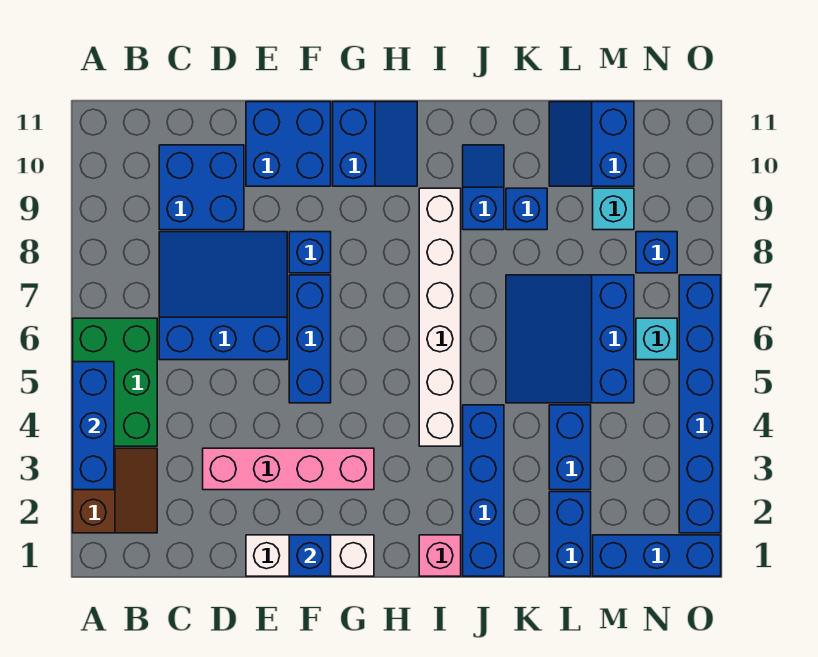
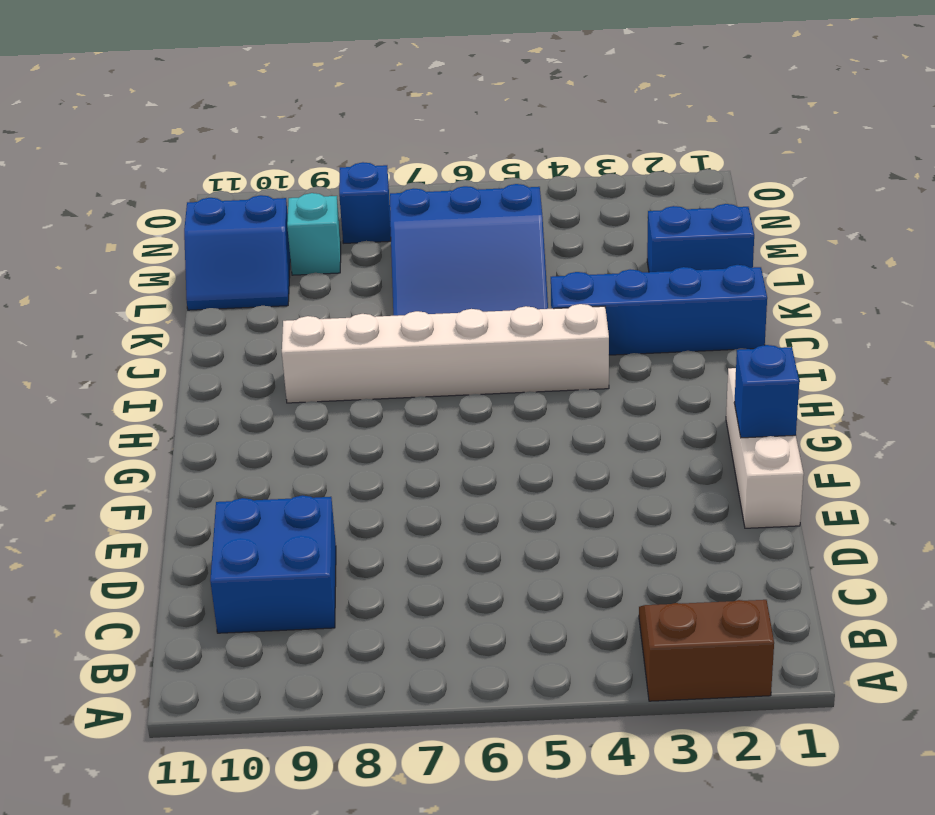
none -> green 2x3 brick [73,318,157,446]
none -> blue 3x3 slope [159,232,287,360]
none -> pink 1x4 brick [203,448,374,490]

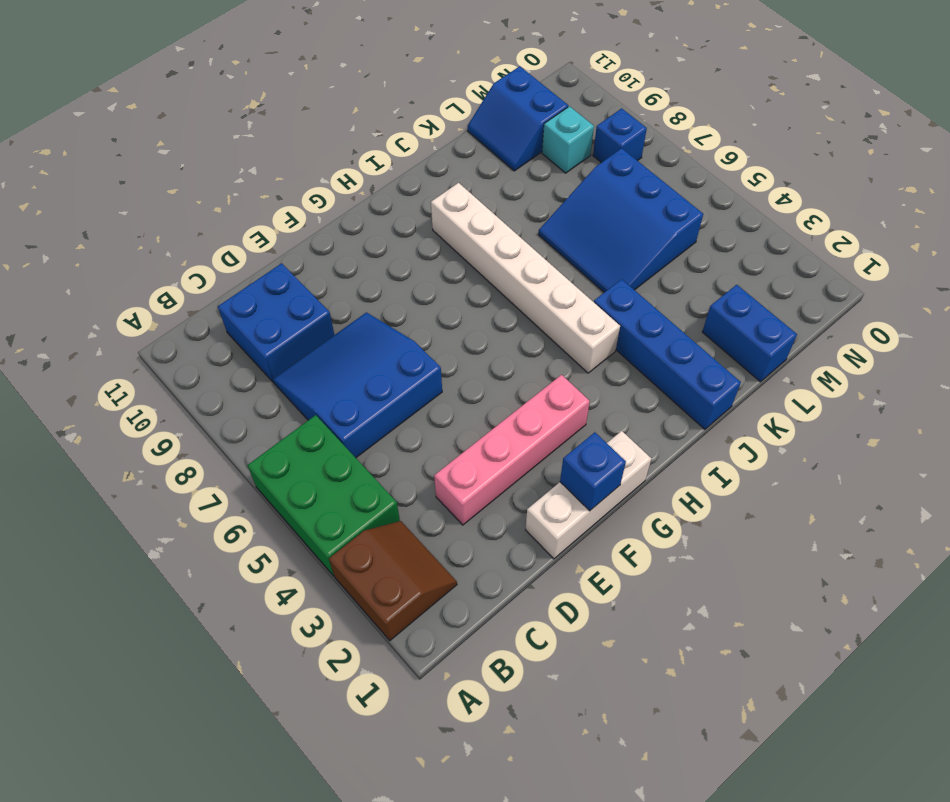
none -> blue 2x2 brick [246,102,331,186]
none -> blue 1x3 brick [289,275,331,403]
none -> blue 1x1 brick [289,232,331,273]

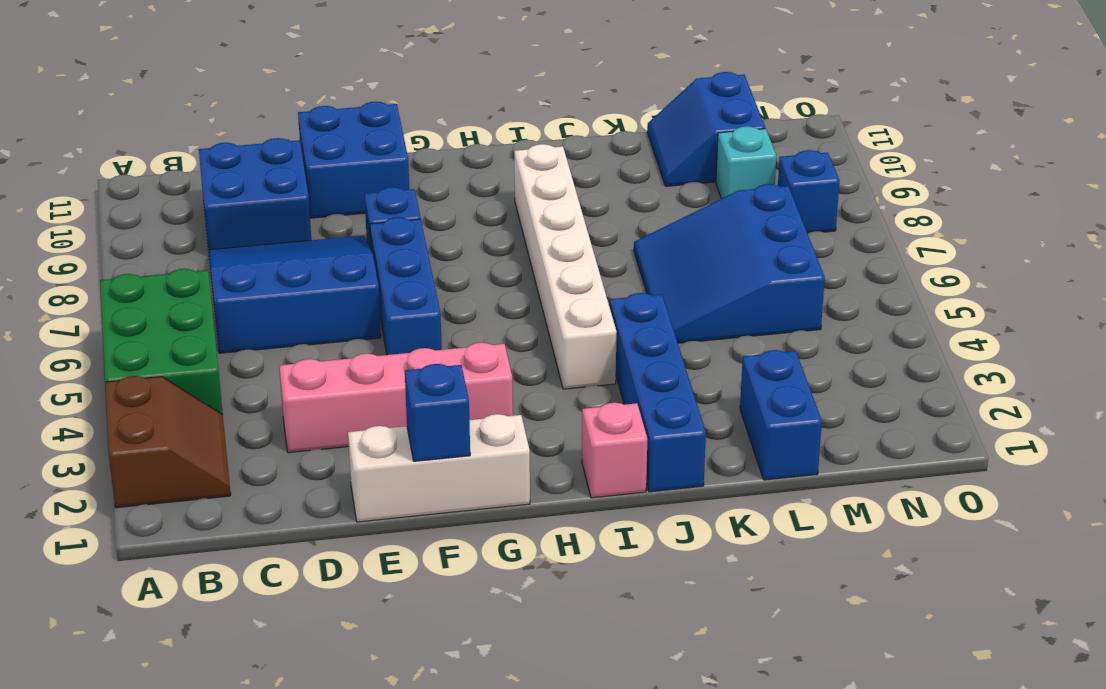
none -> blue 2x2 slope [333,102,417,186]
none -> blue 1x2 slope [463,145,504,230]
none -> blue 1x1 brick [506,188,547,230]

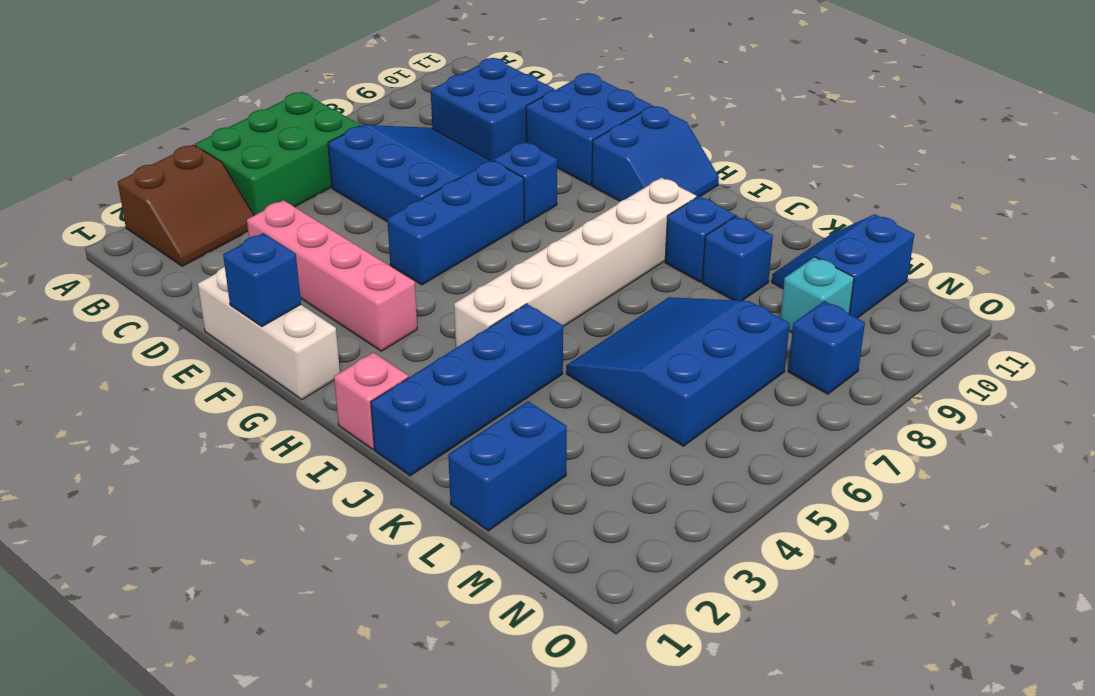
none -> blue 1x2 brick [549,405,591,490]
none -> blue 1x3 brick [593,535,721,576]
none -> cyan 1x1 brick [636,318,677,360]

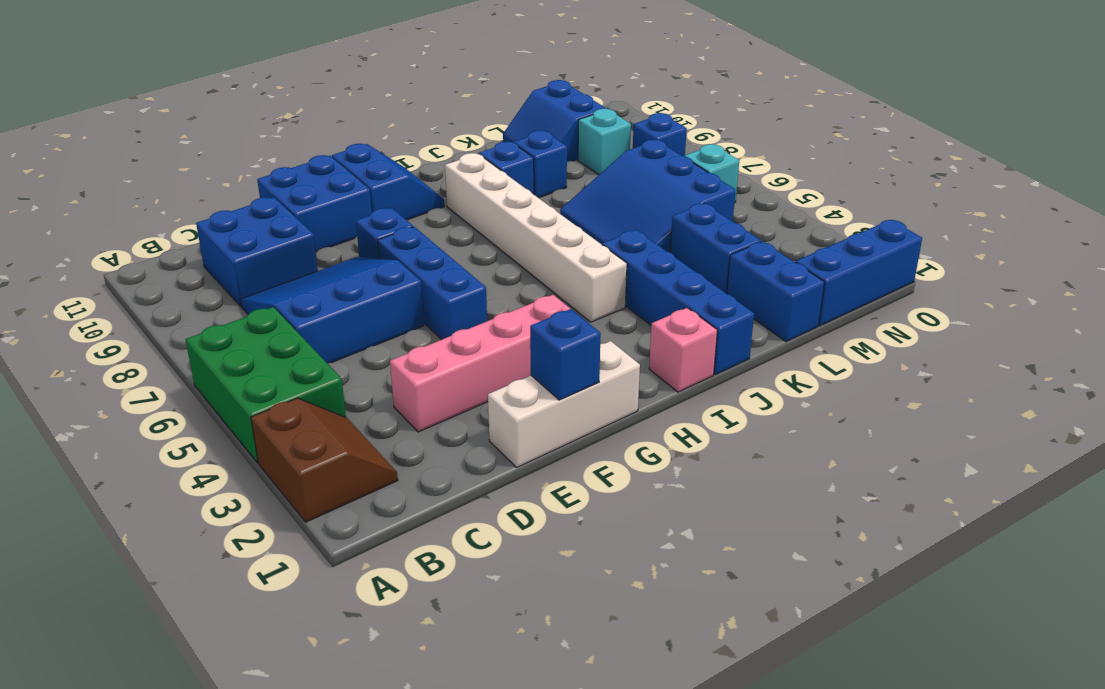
none -> blue 1x6 brick [679,275,721,533]
none -> blue 1x3 brick [73,362,114,490]

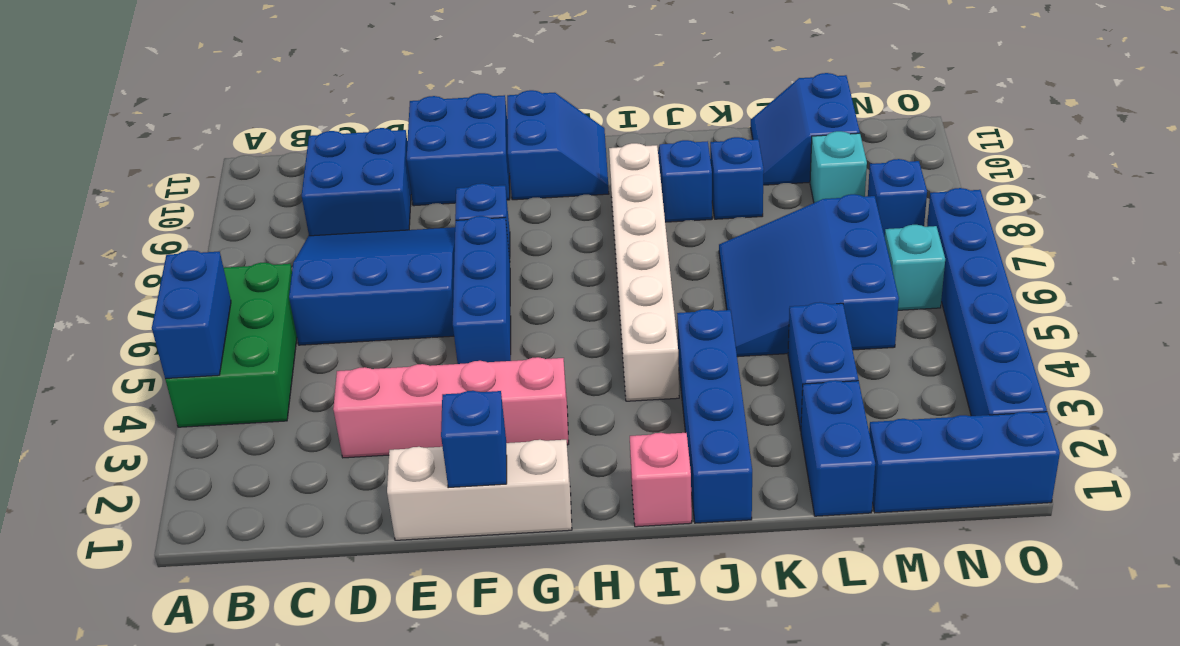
blue 1x2 brick [152,250,231,379] -> blue 1x3 brick [73,362,114,490]
none -> brown 2x2 slope [73,448,157,533]

